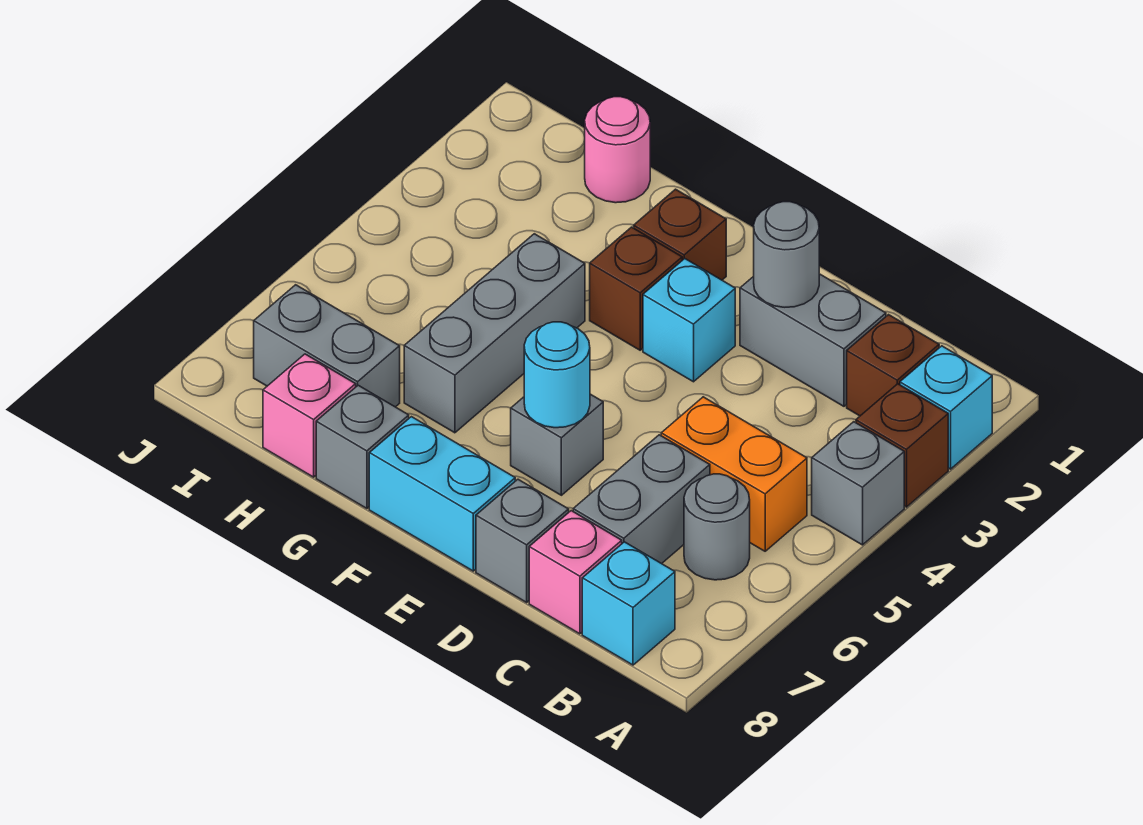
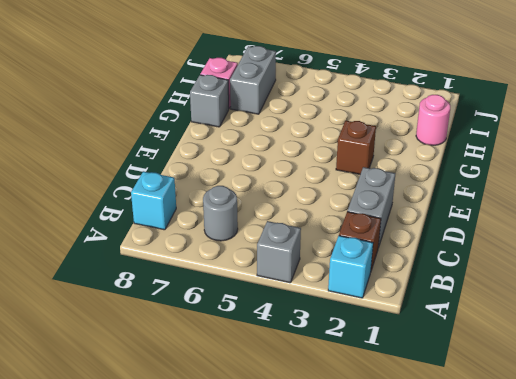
none -> brown 1x1 brick [856,384,948,507]
none -> orange 1x2 brick [661,397,807,551]
none -> grey 1x2 brick [573,435,710,564]

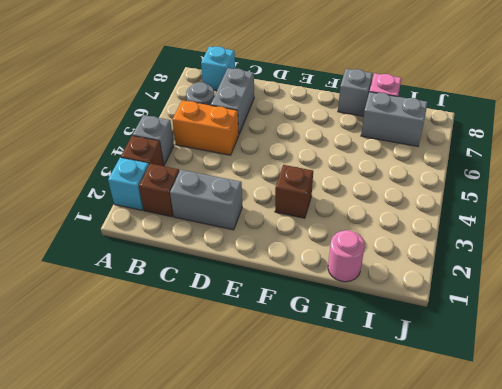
none -> pink 1x1 brick [529,511,622,634]
none -> grey 1x1 brick [476,479,569,602]
none -> cyan 1x1 brick [643,259,735,382]

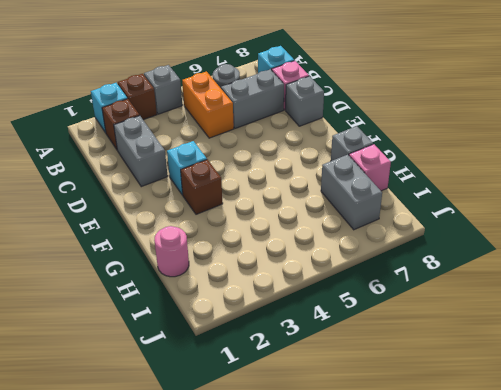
none -> grey 1x1 brick [511,394,603,495]
none -> cyan 1x2 brick [369,417,515,571]
none -> brown 1x1 brick [634,189,726,280]

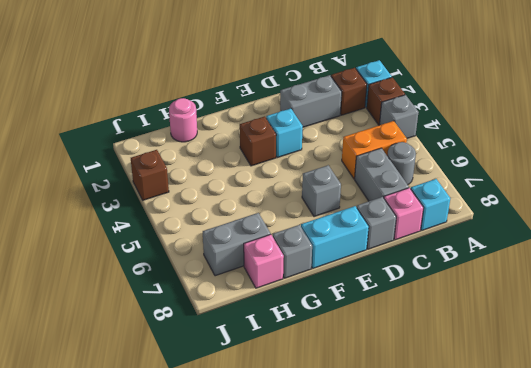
brown 1x1 brick [131,150,169,200] -> brown 1x1 brick moved to [634,189,726,280]
none -> grey 1x3 brick [404,234,585,433]
none -> grey 1x1 round brick [754,202,819,307]
none -> cyan 1x1 round brick [524,322,590,428]

